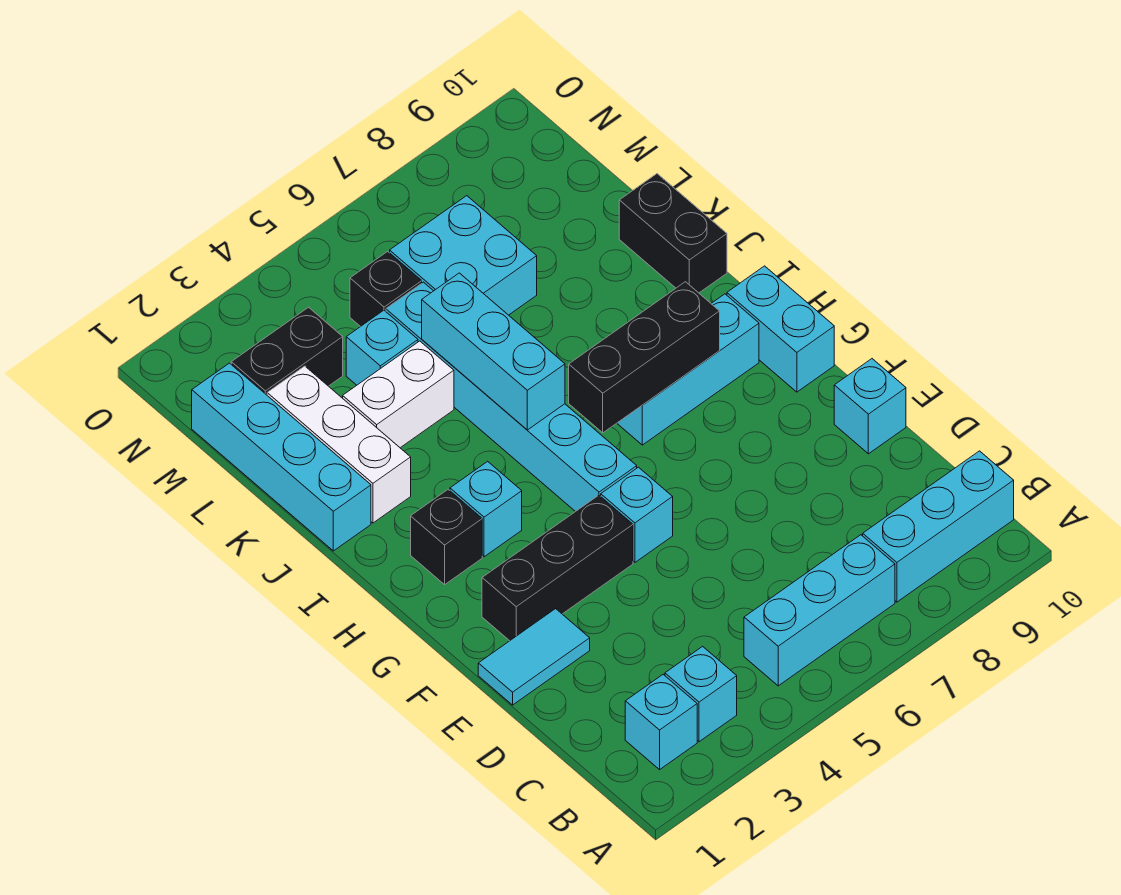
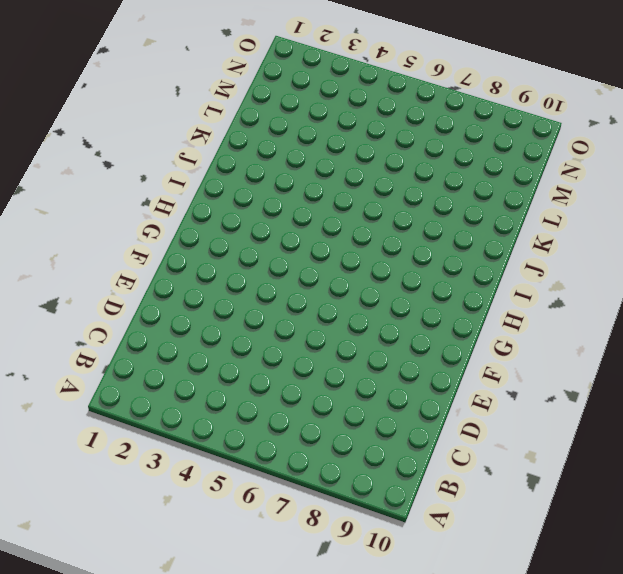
none -> cyan 1x1 brick [625,675,697,770]
none -> cyan 1x1 brick [665,646,737,742]
none -> cyan 1x3 brick [744,535,895,686]

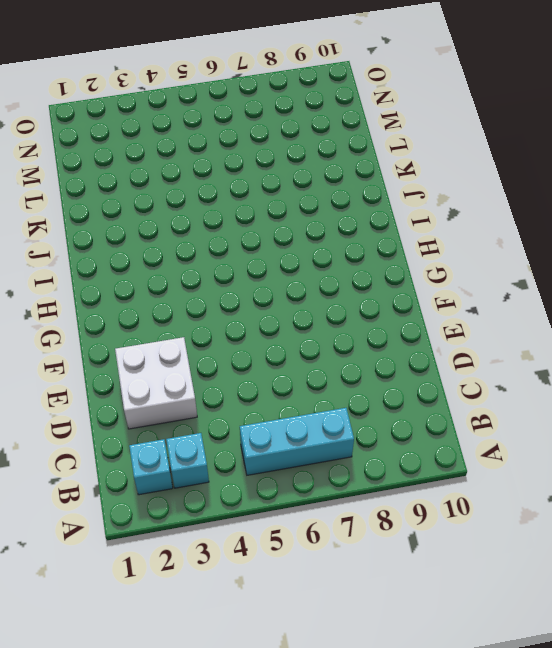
white 2x2 brick [115,337,197,429] -> cyan 1x2 tile [478,609,590,705]
none -> cyan 1x3 brick [863,451,1014,602]
none -> cyan 1x1 brick [834,359,906,454]
none -> black 1x3 brick [482,495,633,641]

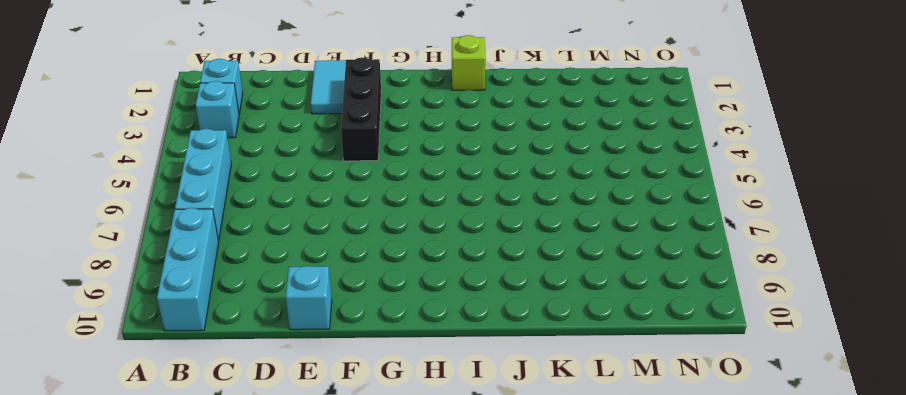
lime 1x1 brick [452,35,486,90] -> none
none -> cyan 1x1 brick [601,467,673,562]
none -> cyan 1x6 brick [386,282,637,512]
none -> cyan 1x2 brick [727,266,834,392]

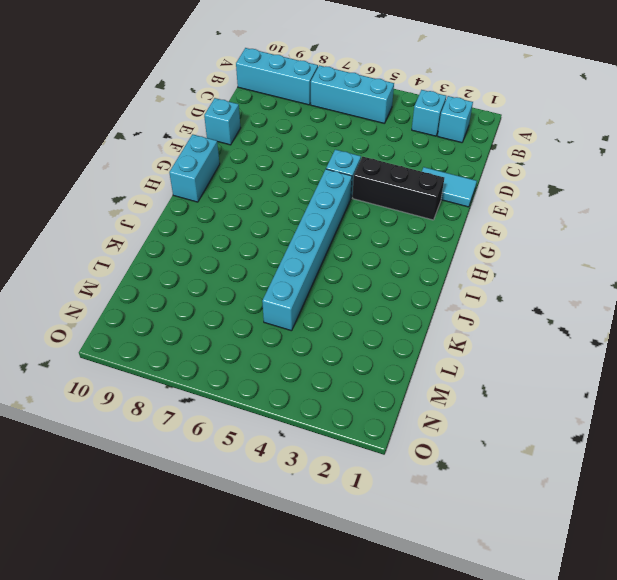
none -> black 1x1 brick [411,490,482,585]
none -> cyan 1x1 brick [450,461,522,557]
none -> cyan 1x3 brick [617,294,759,445]

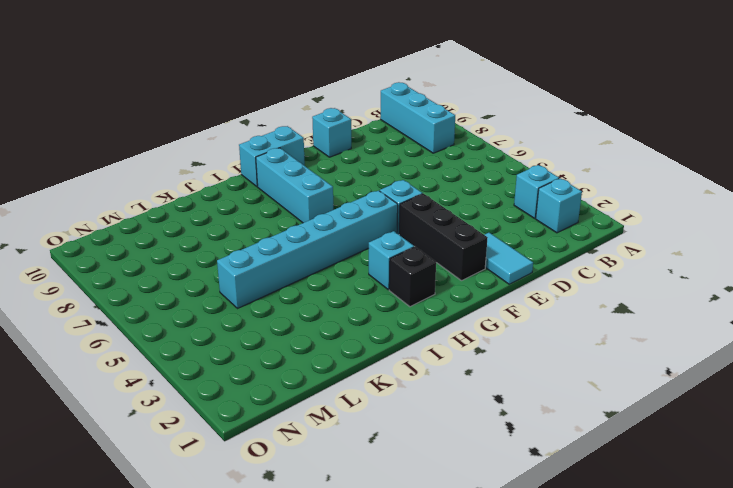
none -> cyan 1x3 brick [744,535,895,686]
none -> cyan 1x4 brick [192,363,371,551]
none -> white 1x3 brick [267,366,411,523]

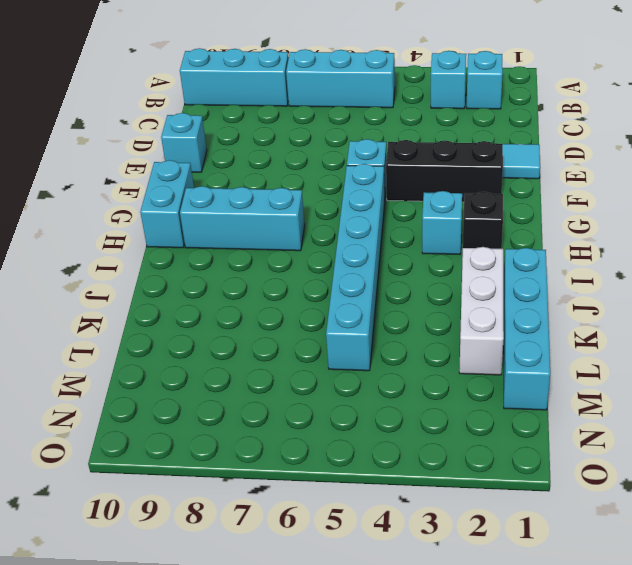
none -> black 1x2 brick [619,174,727,293]
none -> white 1x2 brick [343,341,454,448]
none -> cyan 1x1 brick [346,310,418,385]

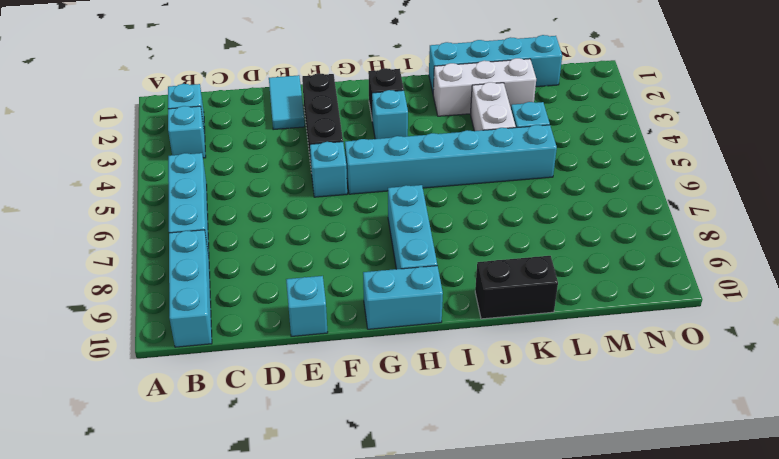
none -> cyan 2x2 brick [390,196,537,315]
none -> black 1x2 brick [231,307,343,395]
none -> black 1x1 brick [350,251,422,327]

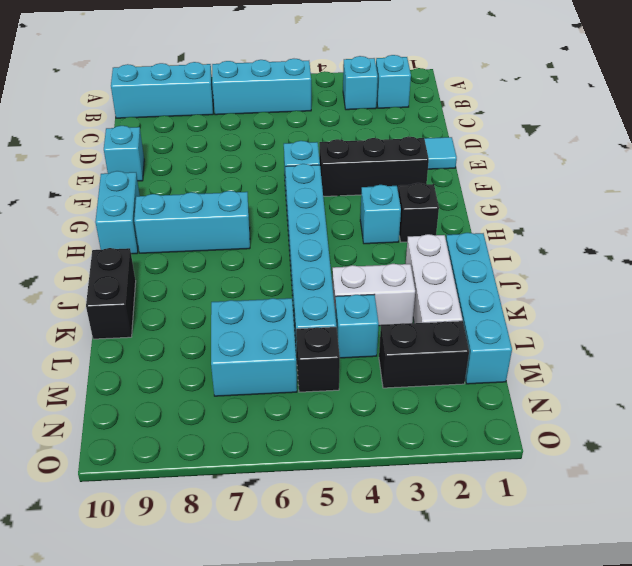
none -> black 1x3 brick [569,282,720,433]
none -> cyan 1x3 brick [422,273,565,430]

